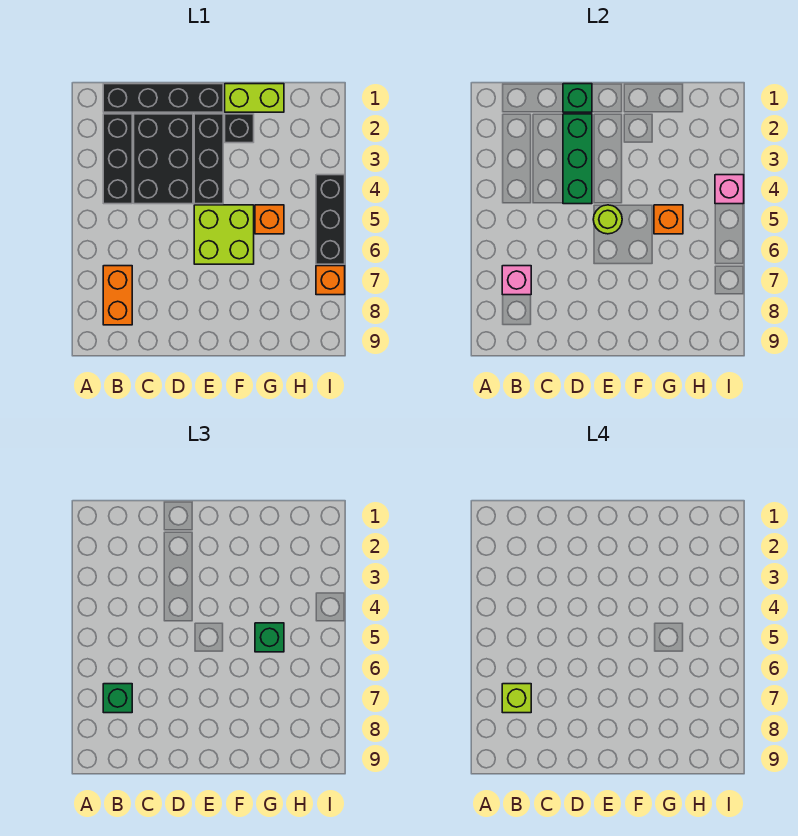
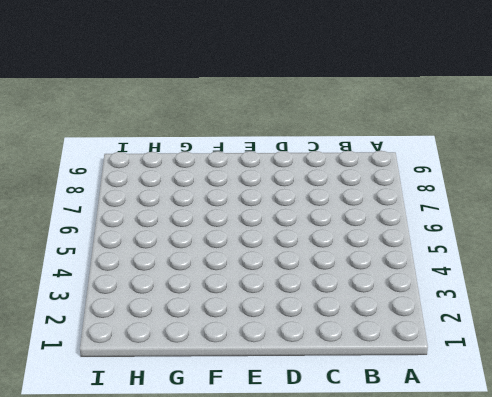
none -> black 1x4 brick [103,84,223,112]
none -> black 1x3 brick [103,114,132,204]
none -> orange 1x2 brick [103,266,132,325]

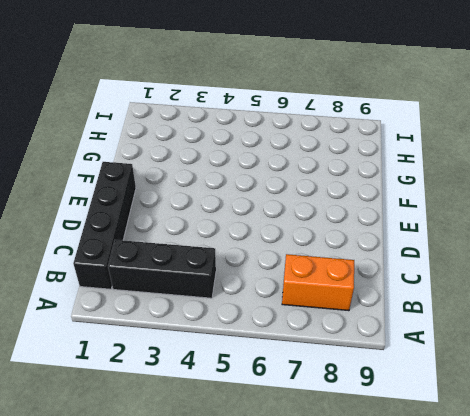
none -> black 2x3 brick [134,114,193,204]
none -> black 1x3 brick [194,114,223,204]
none -> lime 2x2 brick [194,205,254,264]

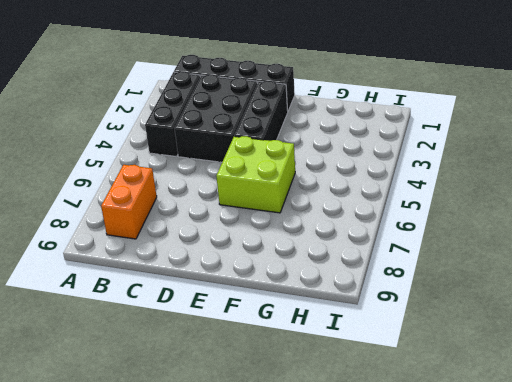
none -> lime 1x2 brick [225,84,284,112]
none -> black 1x1 brick [225,114,254,143]
none -> orange 1x1 brick [255,205,284,234]

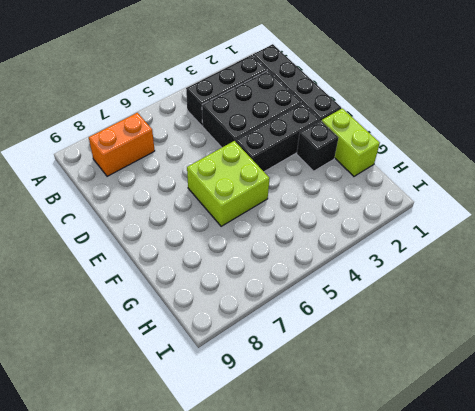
none -> orange 1x1 brick [255,205,284,234]
none -> black 1x3 brick [316,175,345,264]
none -> orange 1x1 brick [316,266,345,295]

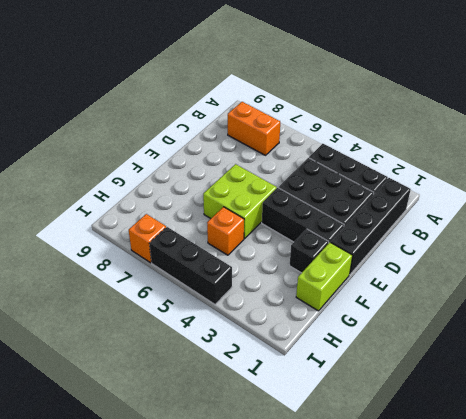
none -> pink 1x1 brick [502,266,531,295]
none -> green 1x1 brick [563,84,592,112]
none -> green 1x3 brick [563,114,592,204]

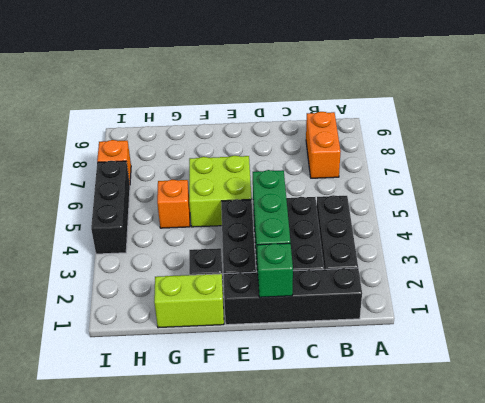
none -> pink 1x1 brick [502,266,531,295]
none -> lime 1x1 round brick [593,205,622,234]
none -> orange 1x1 brick [654,205,683,234]

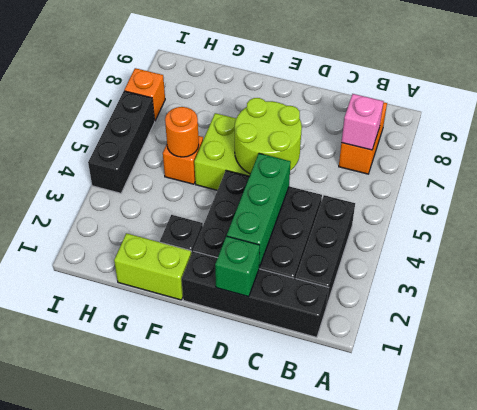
lime 2x2 round brick [235,98,302,174] -> lime 1x1 round brick [593,205,622,234]
orange 1x1 round brick [165,107,199,157] -> orange 1x1 brick [654,205,683,234]
none -> pink 1x1 brick [715,175,744,204]
none -> green 1x1 brick [103,684,132,713]
none -> green 1x1 brick [255,623,284,652]

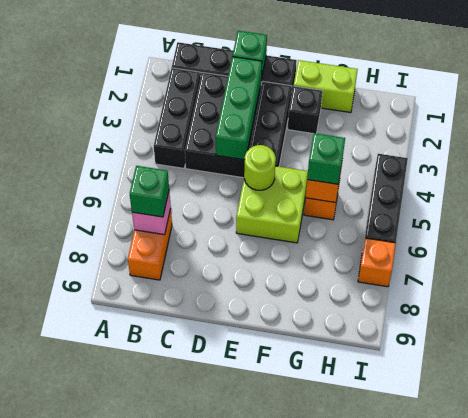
none -> pink 1x1 brick [715,175,744,204]
none -> lime 1x1 brick [502,684,531,713]

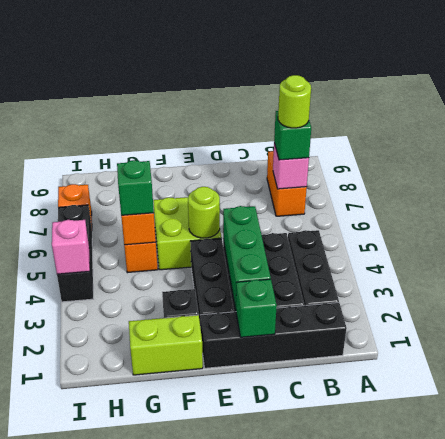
lime 1x1 round brick [278,75,311,128] -> lime 1x1 brick [502,684,531,713]

